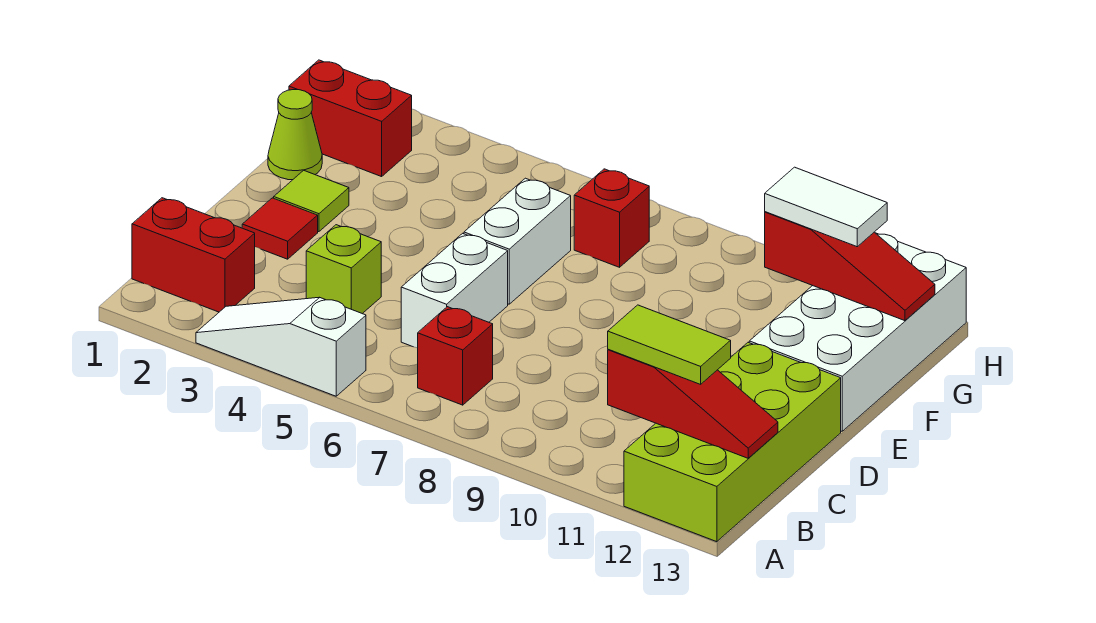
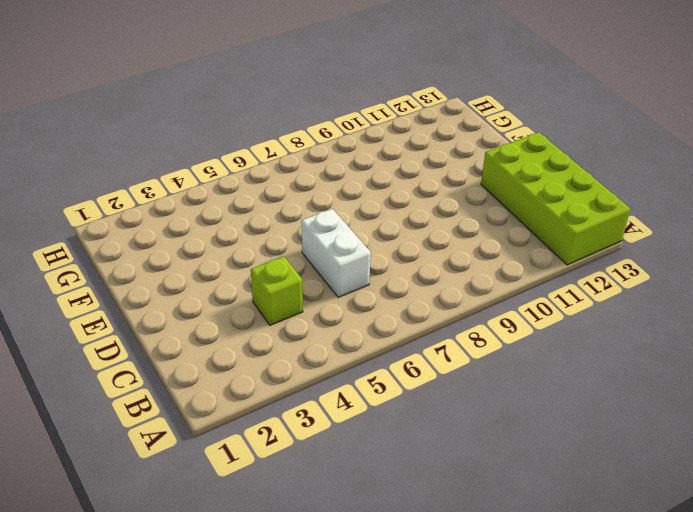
none -> white 1x3 slope [196,297,366,396]
none -> red 1x2 brick [132,198,255,312]
none -> red 1x1 brick [418,307,493,405]

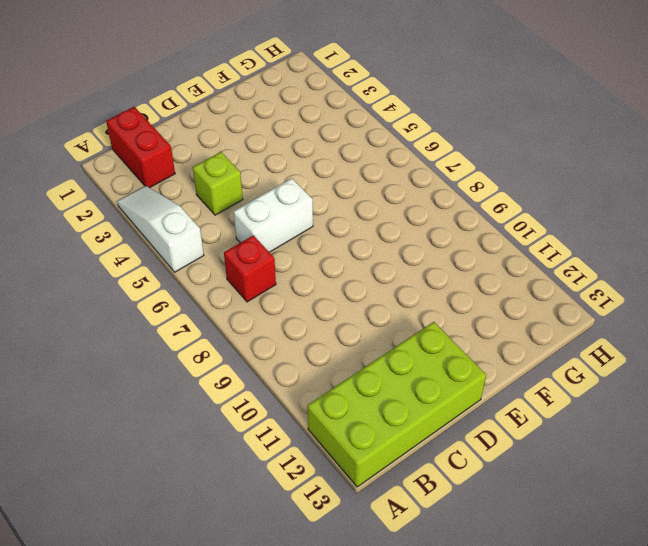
none -> red 1x1 tile [242,198,318,259]
none -> lime 1x1 tile [274,170,349,232]
none -> white 1x2 brick [464,178,571,304]

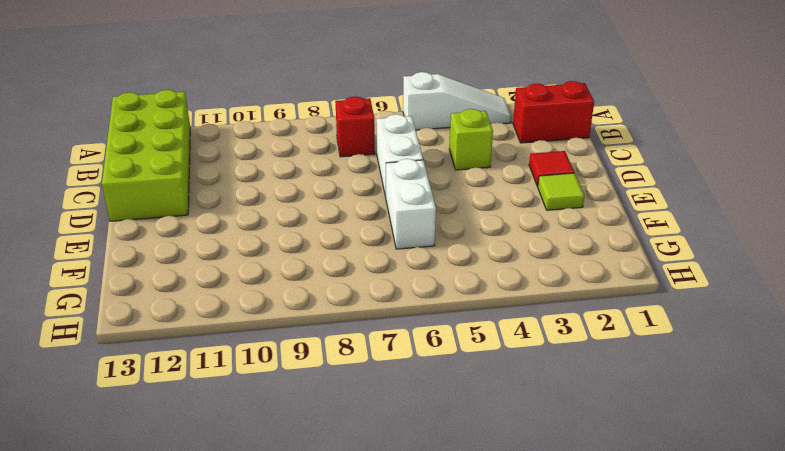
none -> white 2x4 brick [749,233,966,431]
none -> lime 1x1 cone [268,90,322,180]
none -> red 1x2 brick [289,60,412,177]

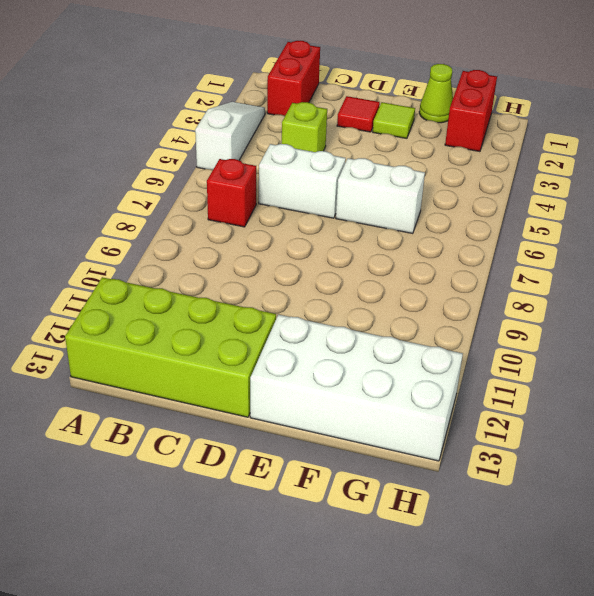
none -> red 1x1 brick [574,169,649,267]
none -> red 1x3 slope [608,349,778,458]
none -> red 1x3 slope [765,212,935,321]

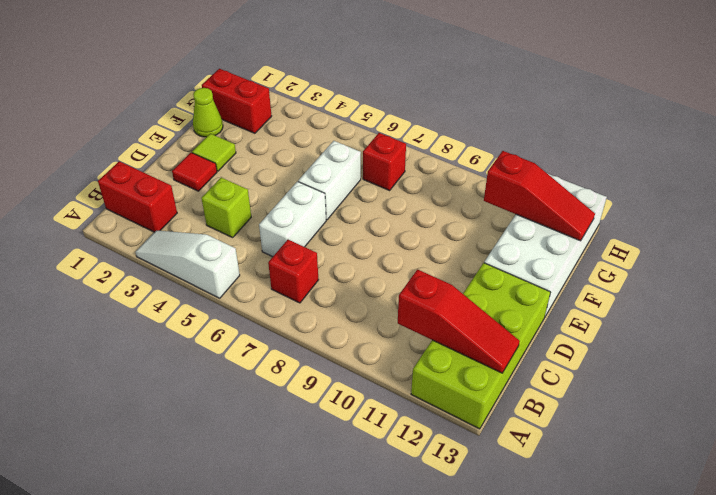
none -> lime 1x2 tile [608,305,731,384]
none -> white 1x2 tile [765,167,887,247]

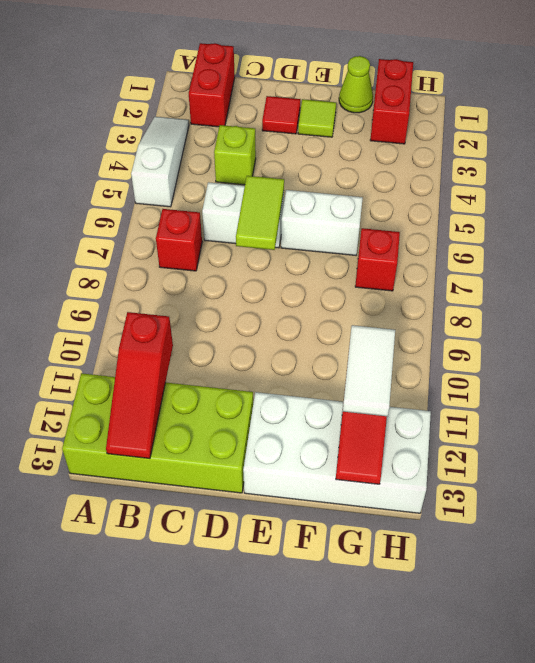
lime 1x2 tile [236,176,284,250] -> lime 1x2 tile moved to [608,305,731,384]

